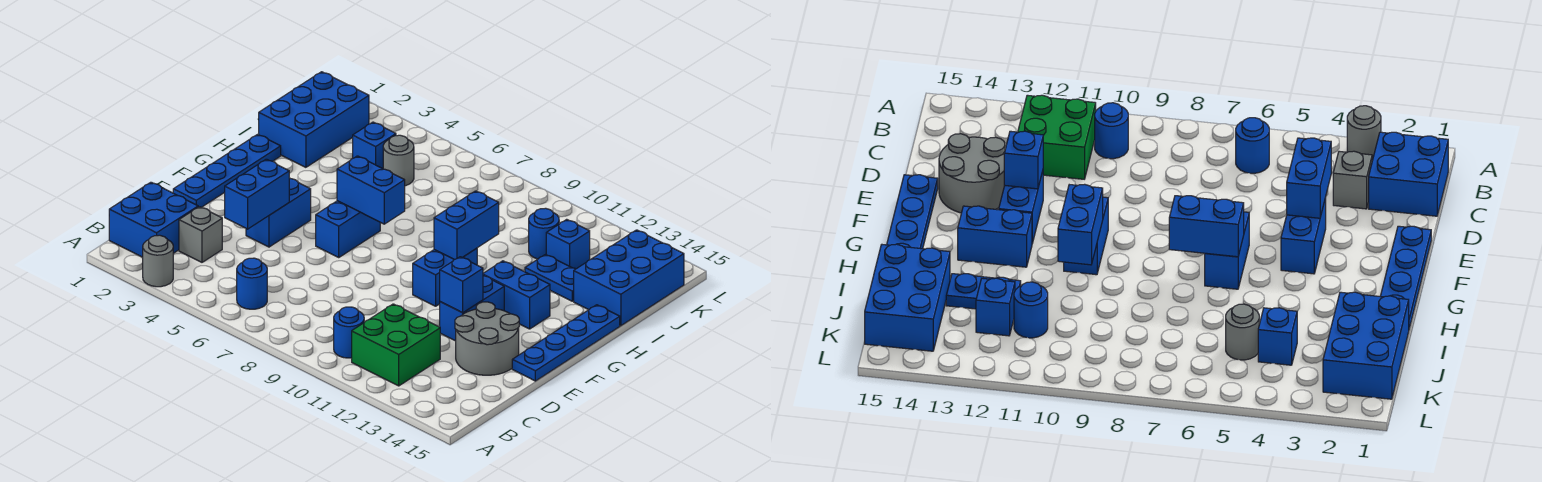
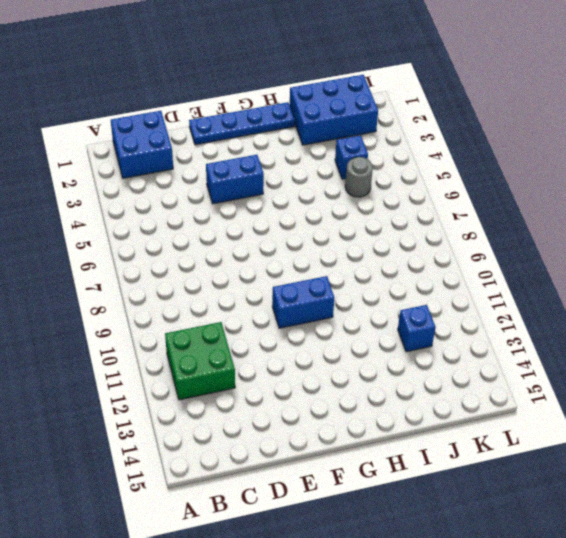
none -> grey 1x1 round brick [143,235,173,287]
none -> blue 1x1 round brick [237,258,267,309]
none -> blue 1x1 round brick [334,307,364,358]

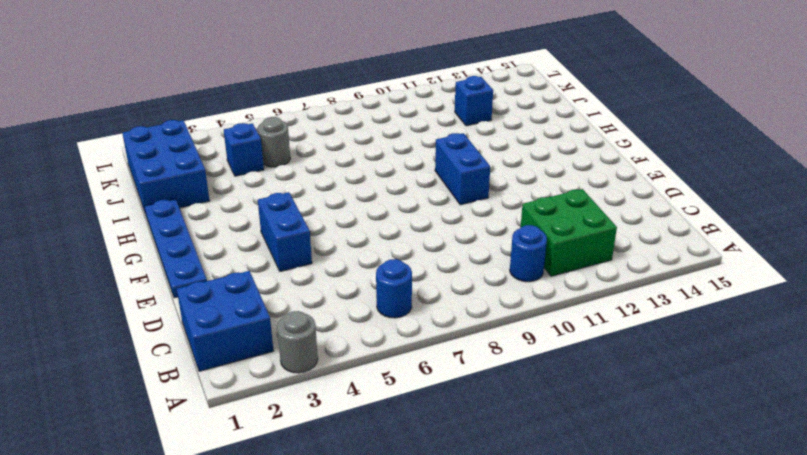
none -> grey 1x1 brick [179,207,222,262]
none -> grey 2x2 round brick [455,302,519,375]
none -> blue 1x2 brick [440,276,504,341]

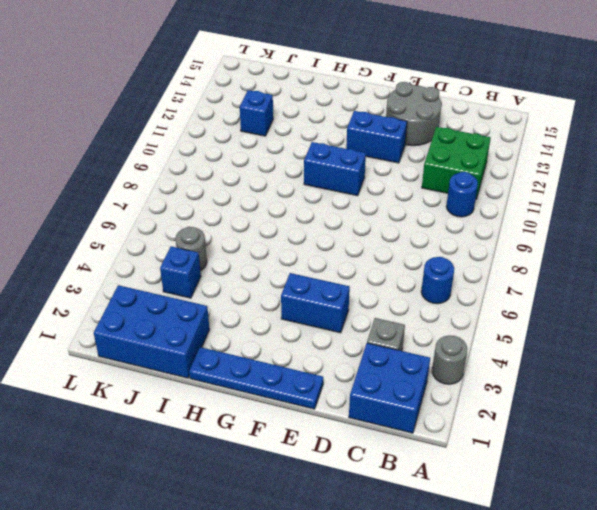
none -> blue 1x4 plate [512,305,620,381]
none -> blue 1x2 brick [316,201,380,257]
none -> blue 1x2 brick [483,261,550,329]

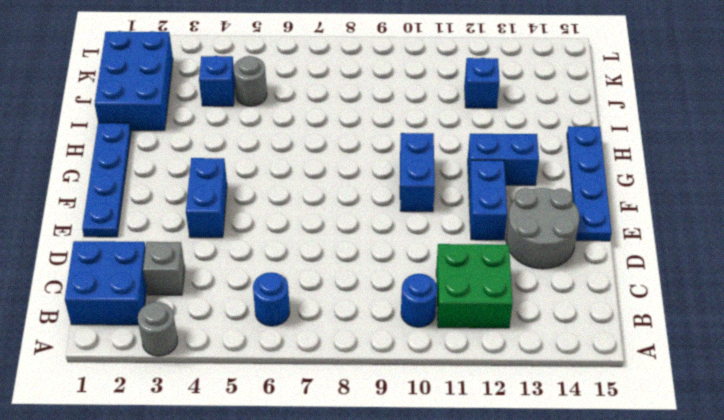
none -> blue 1x2 brick [316,201,380,257]
none -> blue 1x2 plate [525,255,575,301]
none -> blue 2x3 brick [574,230,684,326]

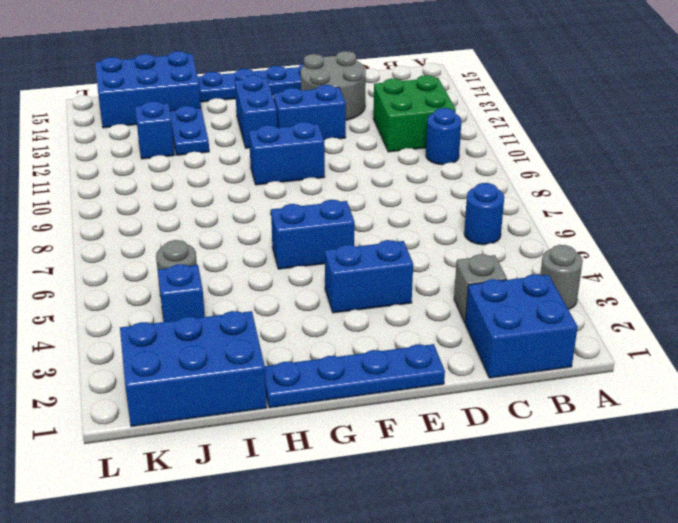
none -> blue 1x1 round brick [529,208,559,259]
none -> blue 1x2 brick [225,159,289,229]
none -> blue 1x1 brick [440,257,483,313]

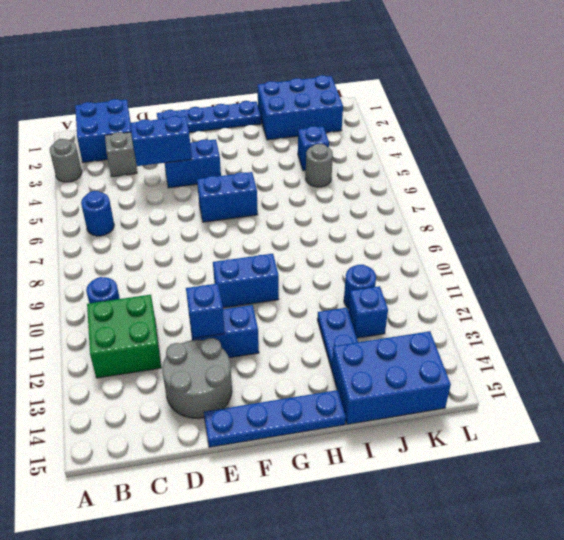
none -> blue 1x2 brick [483,261,550,329]
none -> blue 1x2 brick [337,156,405,224]
none -> blue 1x2 brick [434,191,499,260]

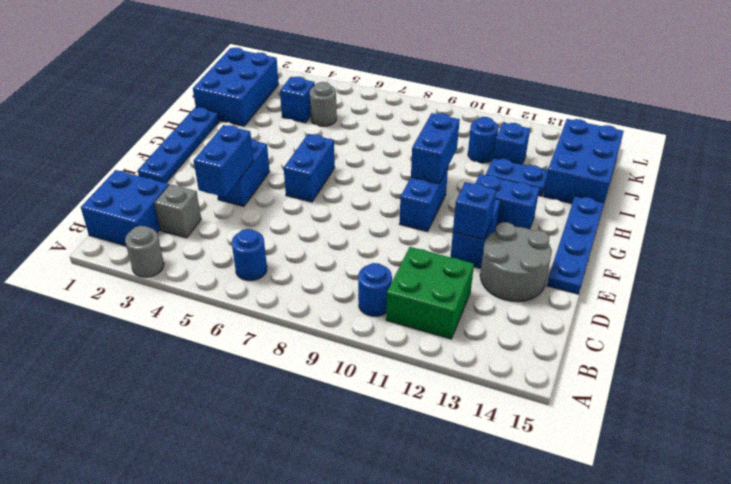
none -> blue 1x2 brick [337,156,405,224]

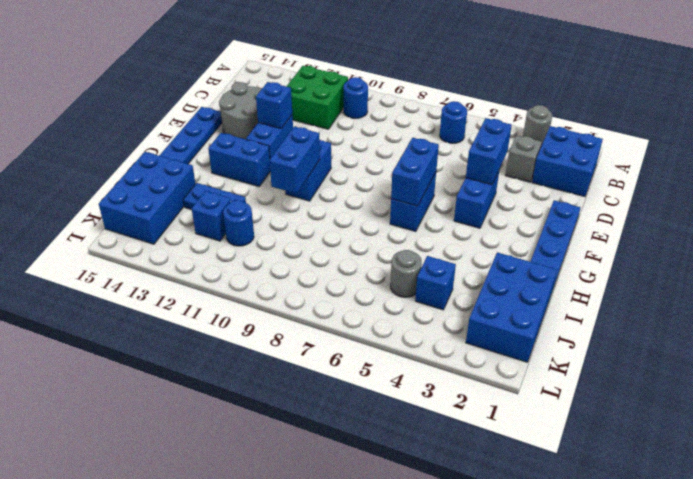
blue 1x2 brick [391,138,439,206] -> blue 1x2 brick turned to [337,156,405,224]

